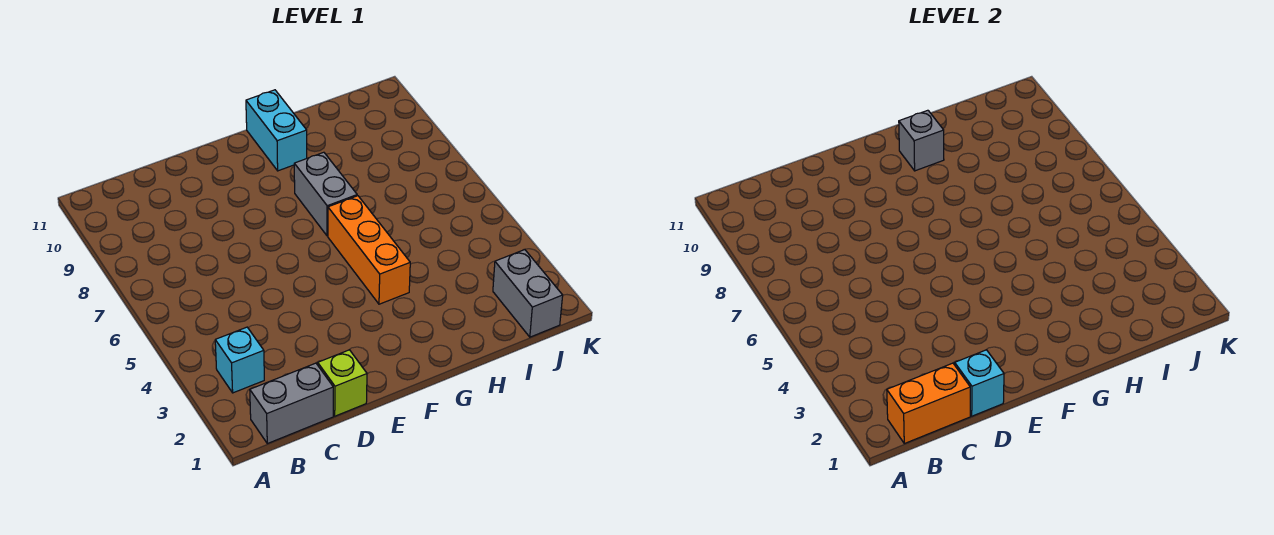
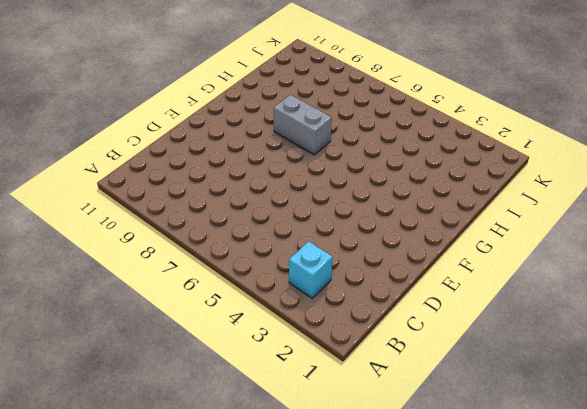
none -> grey 1x2 brick [250,363,333,444]
none -> lime 1x1 brick [318,350,367,416]

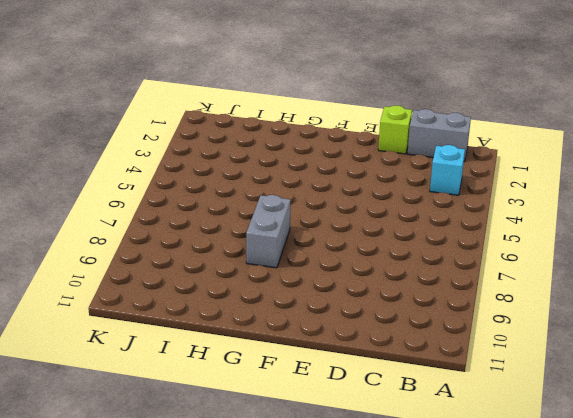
none -> orange 1x3 brick [328,196,410,304]
none -> cyan 1x2 brick [246,90,307,171]

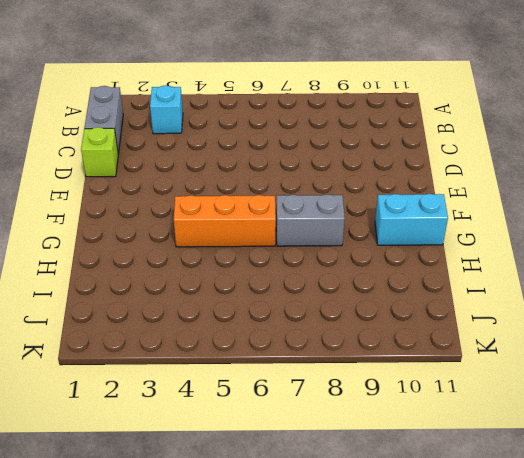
none -> grey 1x2 brick [493,249,563,337]
none -> orange 1x2 brick [887,363,970,444]

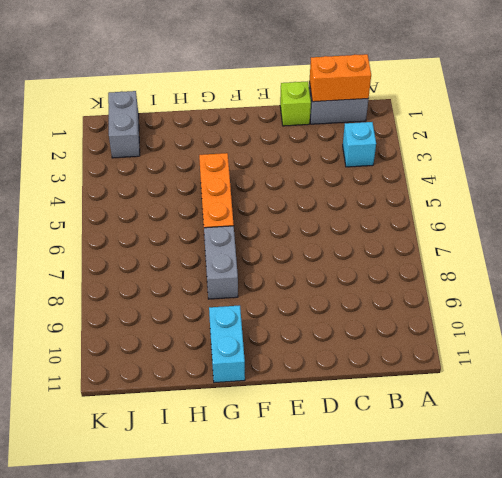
none -> cyan 1x1 brick [955,350,1004,416]
none -> grey 1x1 brick [899,110,944,171]

